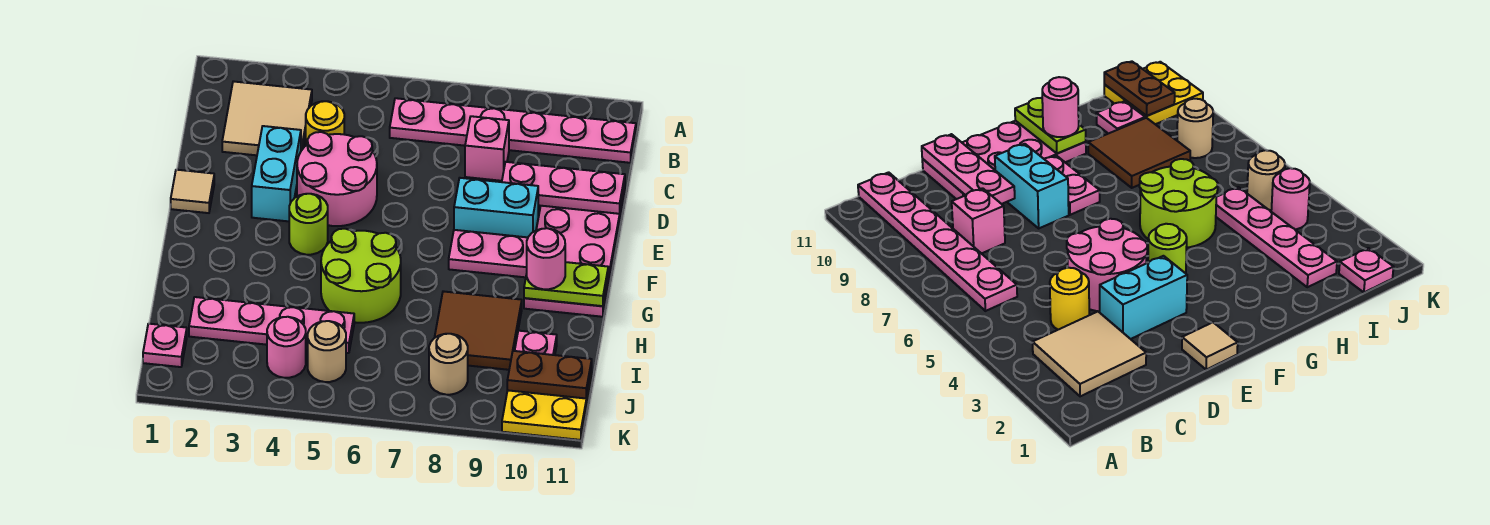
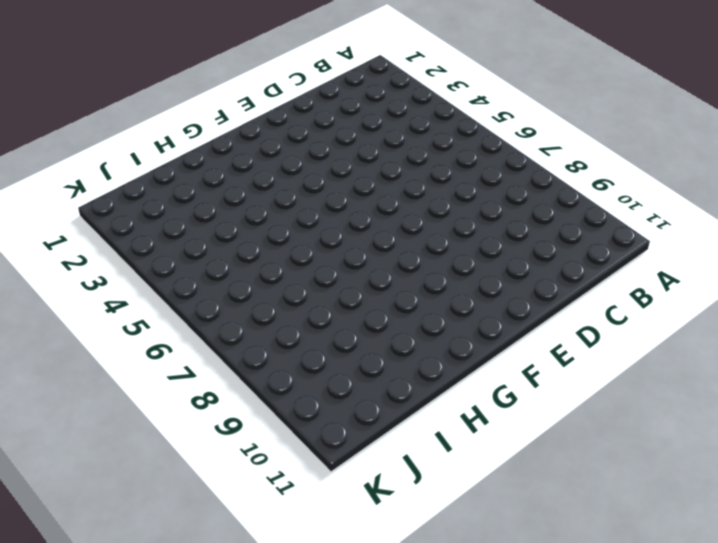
none -> tan 2x2 tile [222,81,312,155]
none -> pink 1x6 plate [390,98,636,163]
none -> yellow 1x1 round brick [306,101,344,145]

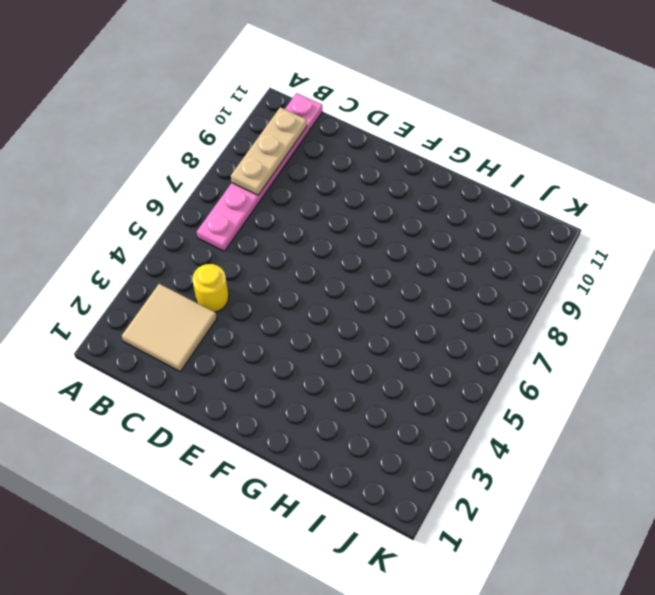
tan 1x3 plate [231,107,307,195] -> none
none -> pink 1x1 brick [465,116,509,181]
none -> cyan 1x2 brick [252,126,301,221]
none -> pink 2x2 round brick [297,132,377,226]

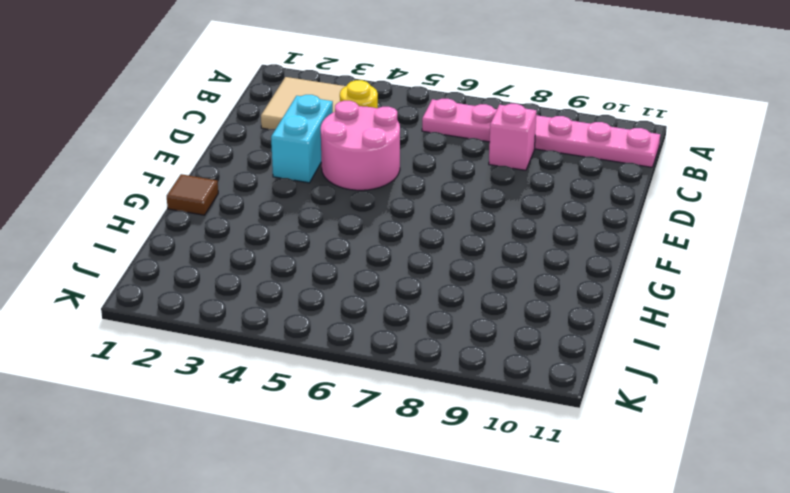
brown 1x1 tile [167,174,218,215] -> none
none -> pink 2x4 plate [524,187,625,317]
none -> tan 1x1 tile [171,170,214,213]
none -> cyan 1x2 brick [454,178,538,237]

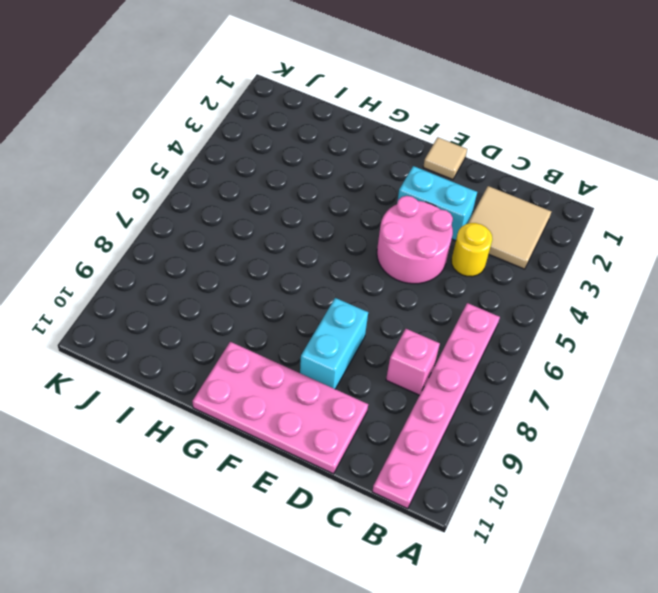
none -> lime 1x1 round brick [289,194,328,255]
none -> pink 1x2 plate [449,230,528,277]
none -> lime 2x2 round brick [321,229,401,323]

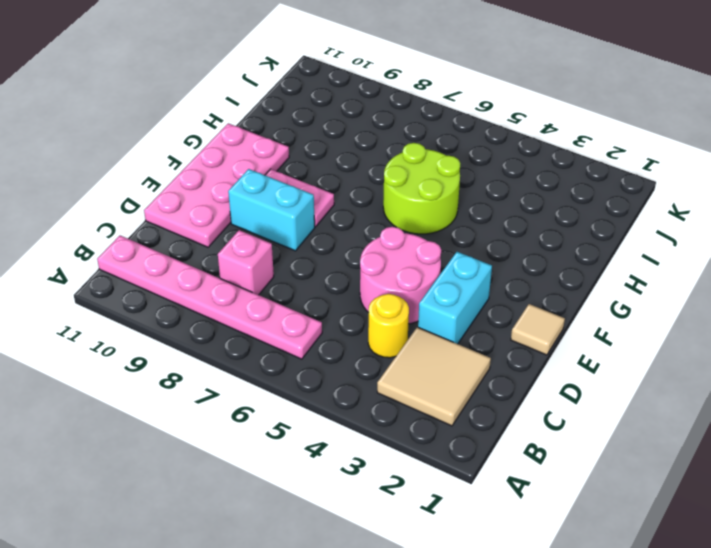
none -> lime 1x1 round brick [289,194,328,255]
none -> brown 2x2 tile [435,291,522,370]
none -> pink 1x4 plate [189,297,354,353]

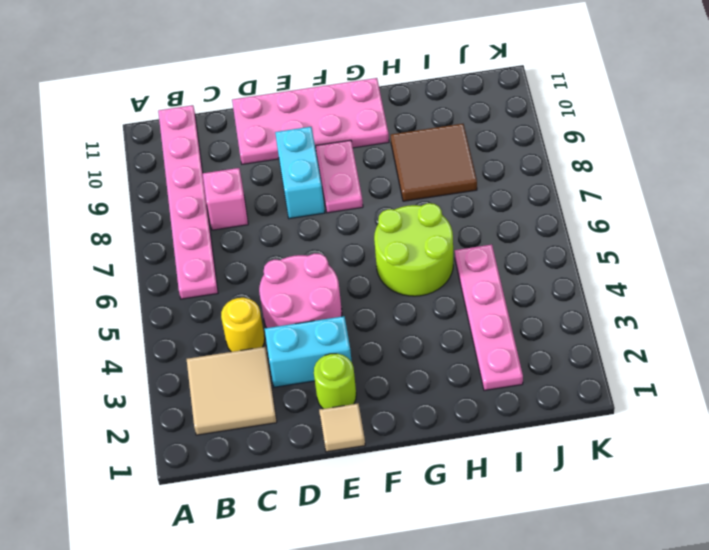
lime 1x1 round brick [314,354,356,409] -> lime 1x1 round brick moved to [289,194,328,255]
none -> pink 1x1 plate [515,331,557,355]
none -> pink 1x1 plate [143,324,187,367]
none -> pink 1x1 round brick [267,317,306,378]

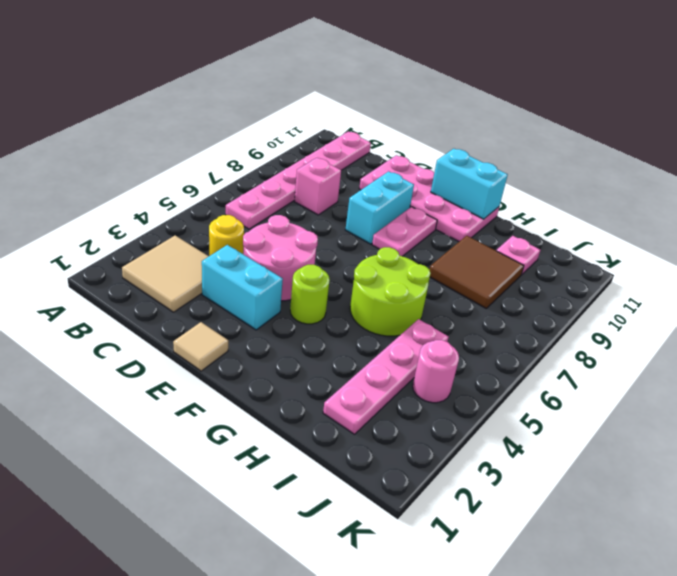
cyan 1x2 brick [431,149,508,219] -> lime 1x2 plate [524,262,608,306]
none -> pink 1x1 plate [143,324,187,367]
none -> tan 1x1 round brick [308,321,346,382]
none -> tan 1x1 round brick [429,334,468,395]

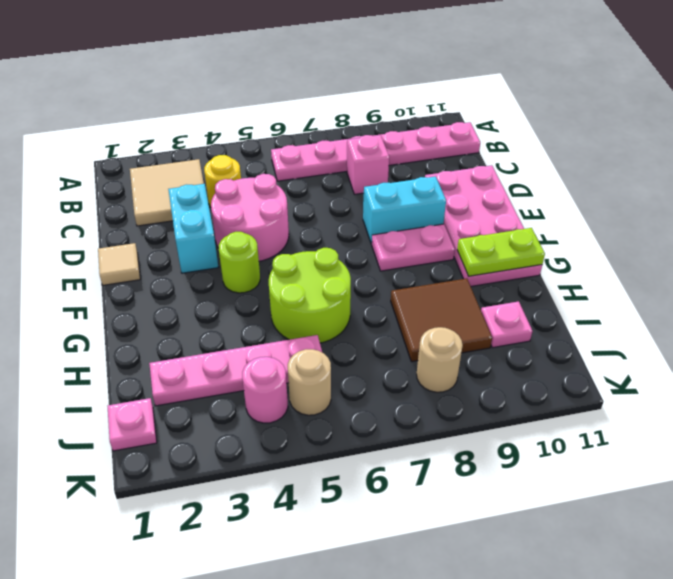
none -> yellow 2x2 plate [502,371,592,440]
none -> pink 1x3 plate [502,162,625,214]
none -> brown 1x2 plate [507,351,592,398]

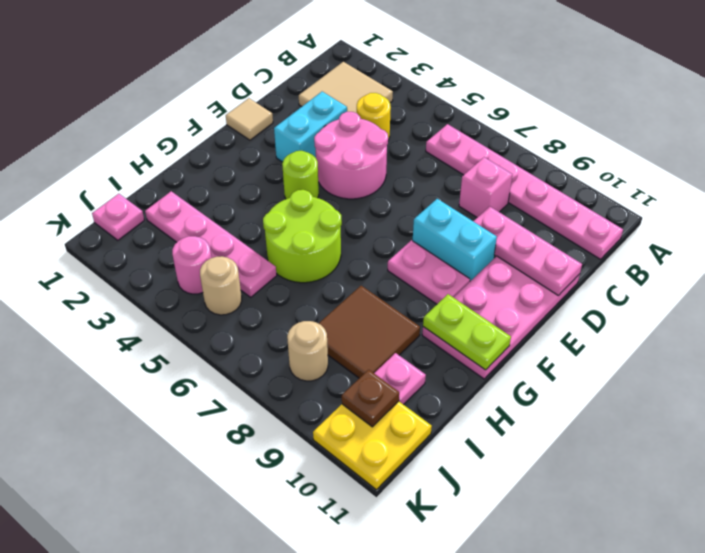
brown 1x1 plate [342,370,399,427] -> brown 1x2 plate [507,351,592,398]
none -> pink 1x1 round brick [527,228,565,289]

